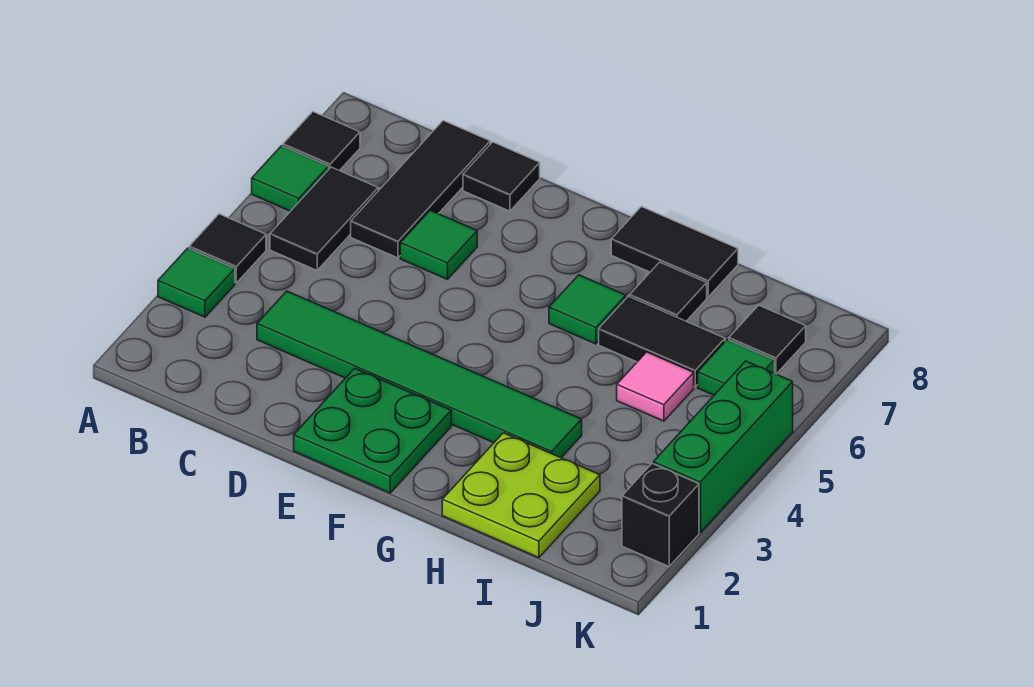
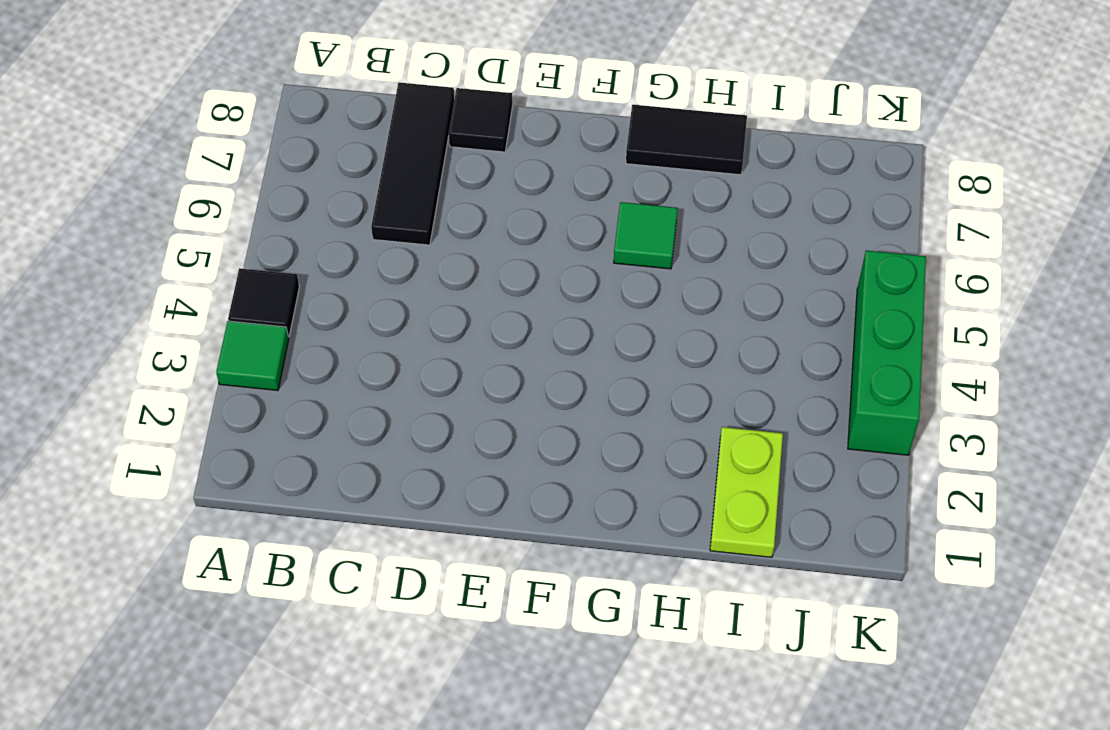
lime 1x2 plate [710,427,783,557] -> lime 2x2 plate [442,433,600,558]
none -> green 1x1 tile [252,146,329,211]
none -> black 1x1 tile [283,112,360,171]
none -> black 1x2 tile [270,167,378,270]

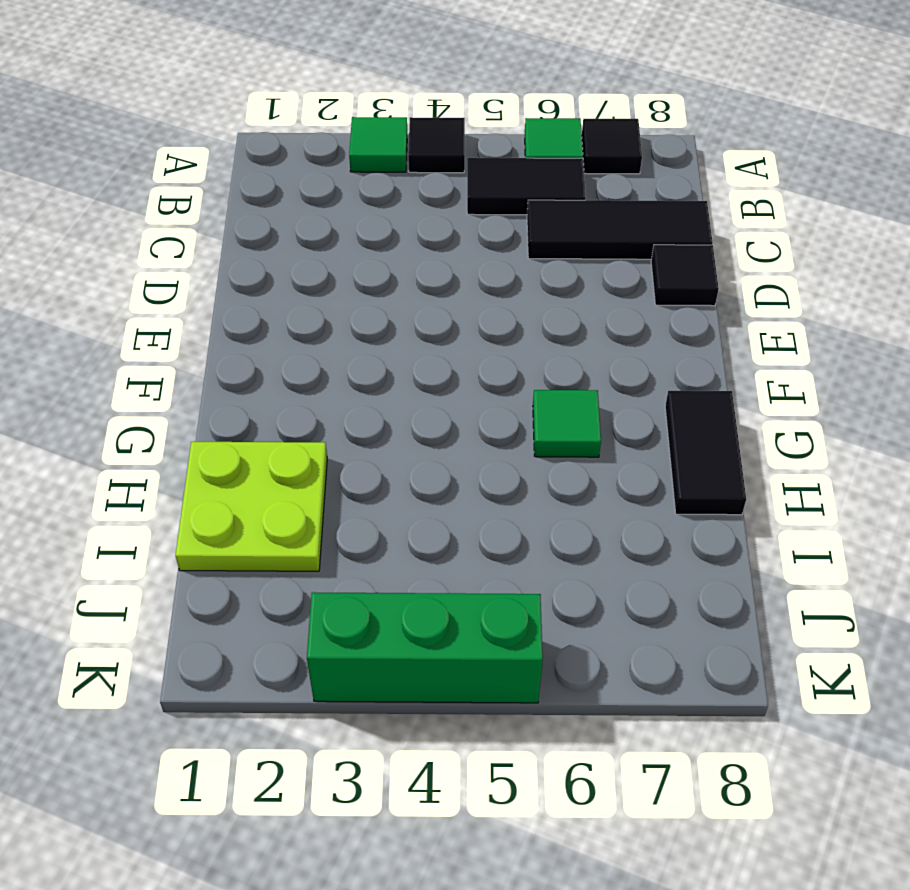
none -> green 1x6 tile [257,291,582,458]
none -> green 1x1 tile [400,210,477,279]
none -> green 2x2 plate [294,368,451,493]

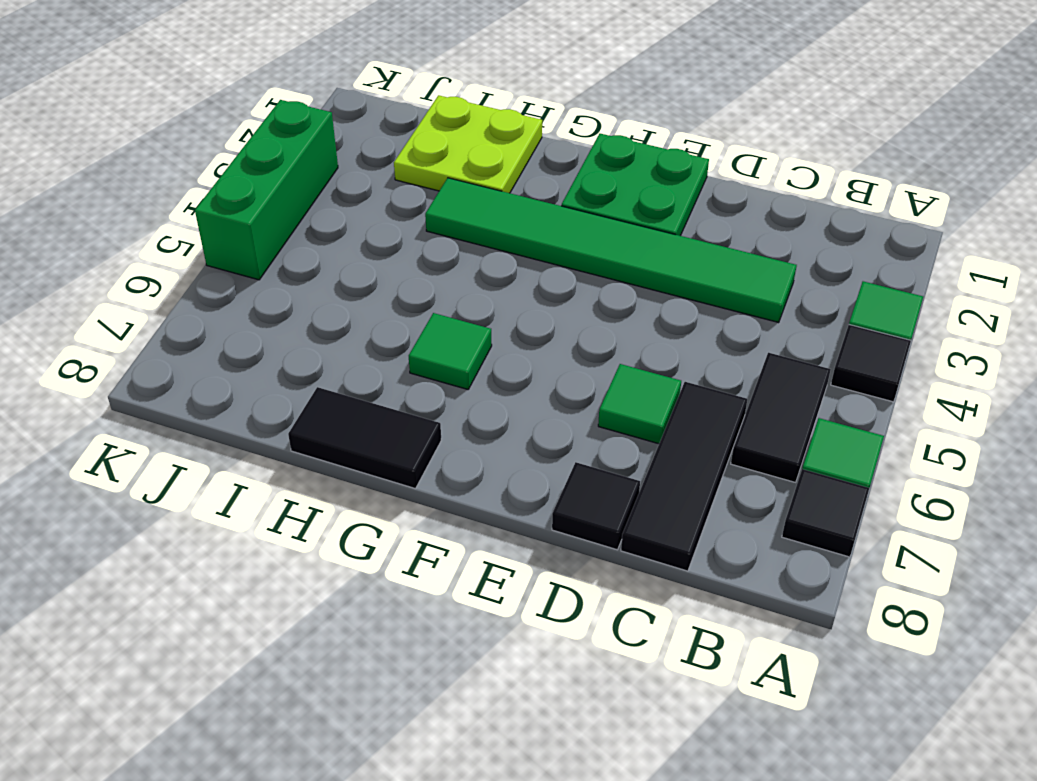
none -> black 1x2 tile [599,296,725,387]
none -> black 1x1 tile [630,262,707,321]
none -> pink 1x1 tile [617,352,694,421]

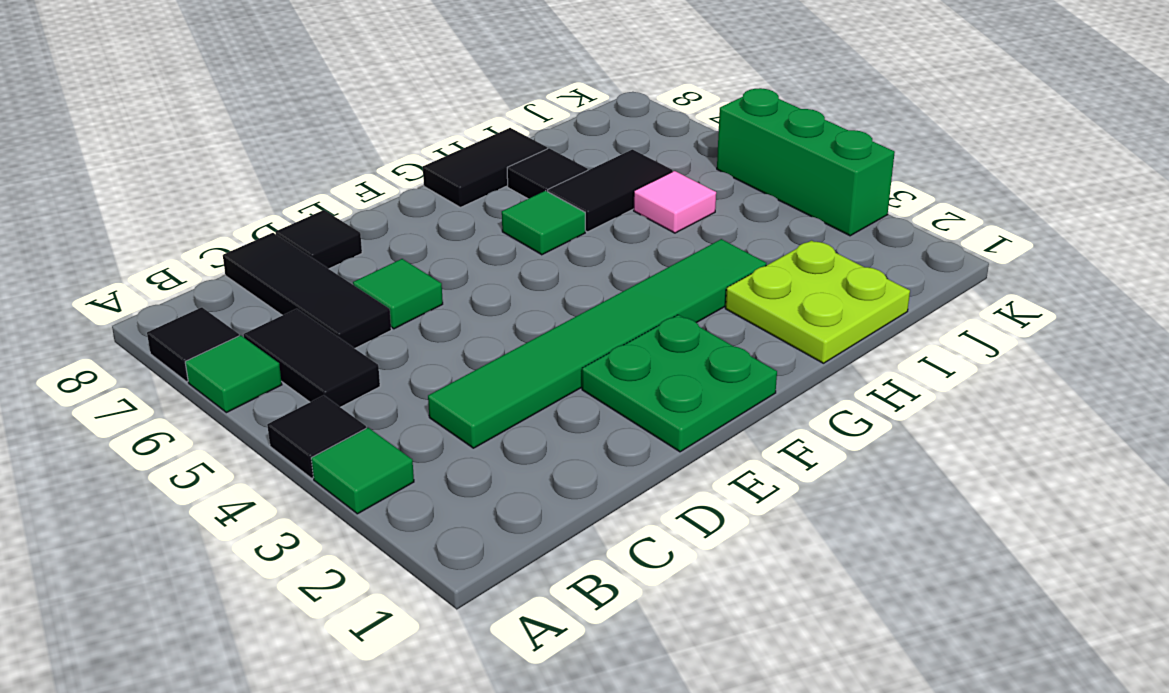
none -> green 1x1 tile [698,339,775,395]
none -> black 1x1 tile [729,305,806,374]
none -> black 1x1 brick [622,464,699,566]

